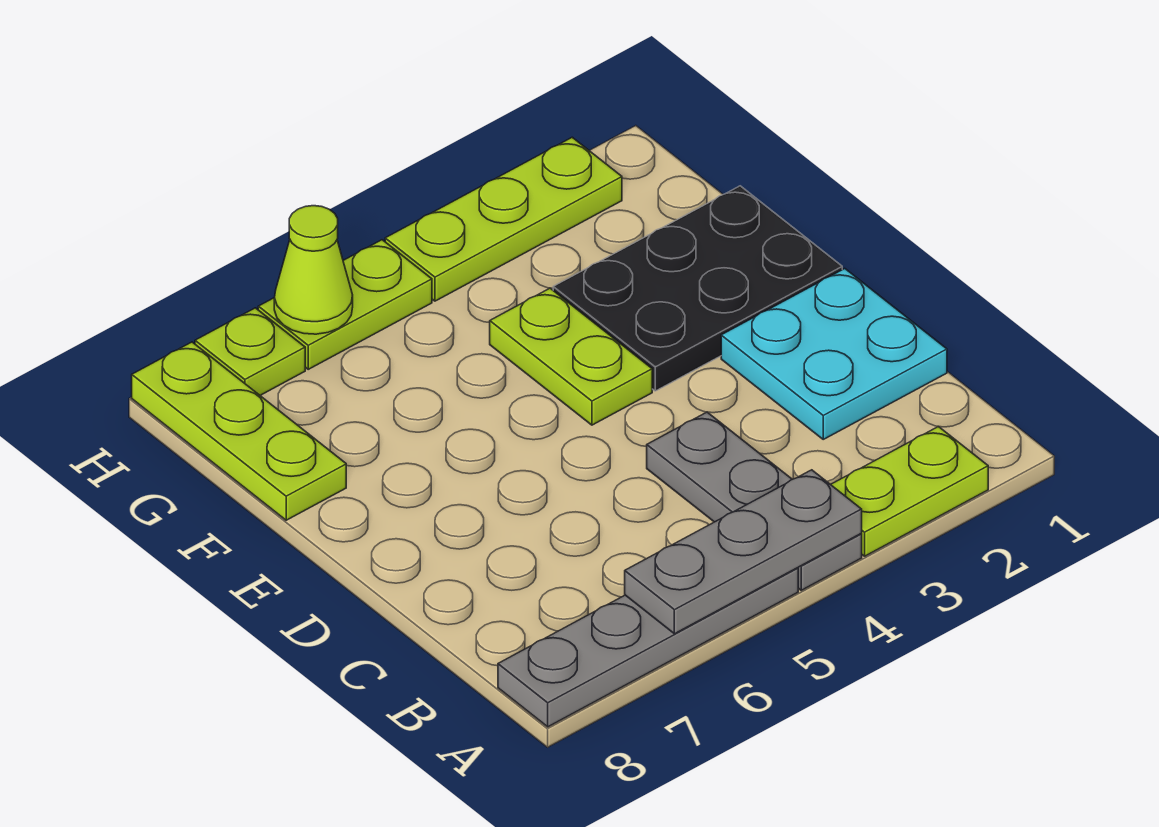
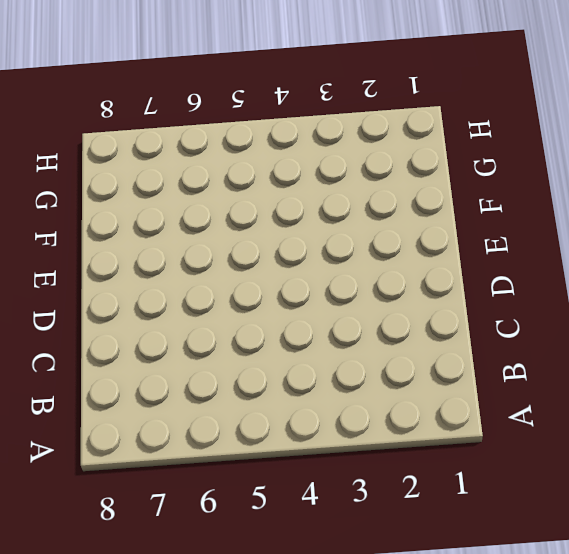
none -> lime 1x2 plate [831,426,988,556]
none -> grey 1x3 plate [647,412,862,590]
none -> grey 1x4 plate [498,568,798,727]

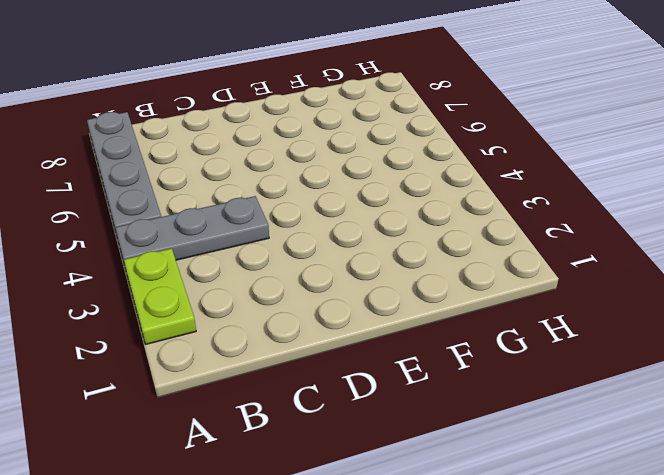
none -> cyan 2x2 plate [721,269,947,439]
none -> black 2x3 plate [553,186,842,391]
none -> lime 1x2 plate [490,288,652,425]

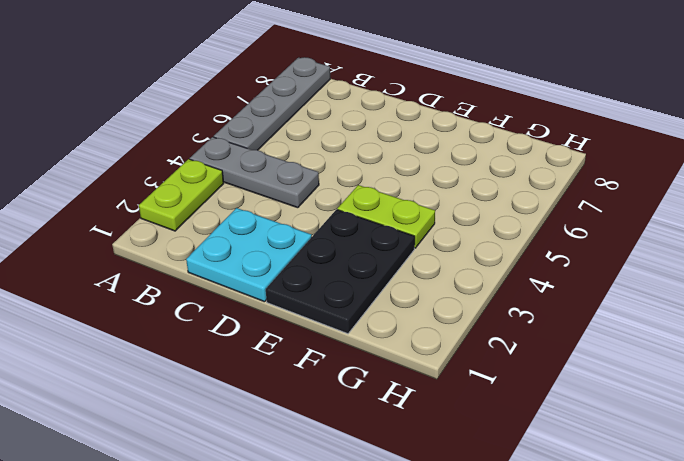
none -> lime 1x3 plate [132,342,346,520]
none -> lime 1x3 plate [385,137,622,301]
none -> lime 1x2 plate [258,240,432,369]

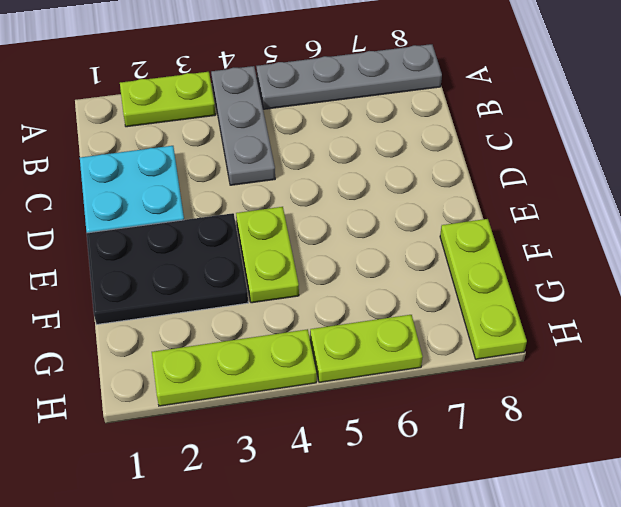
none -> lime 1x1 plate [195,308,305,395]
none -> grey 1x3 plate [625,470,862,634]
none -> lime 1x1 cone [274,206,353,334]

